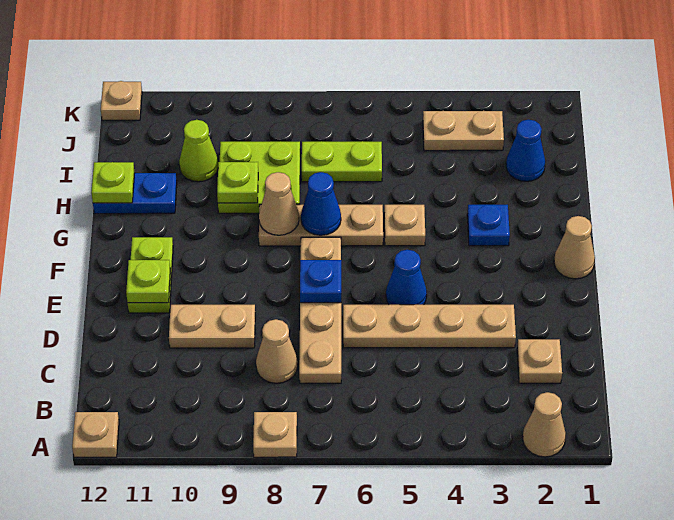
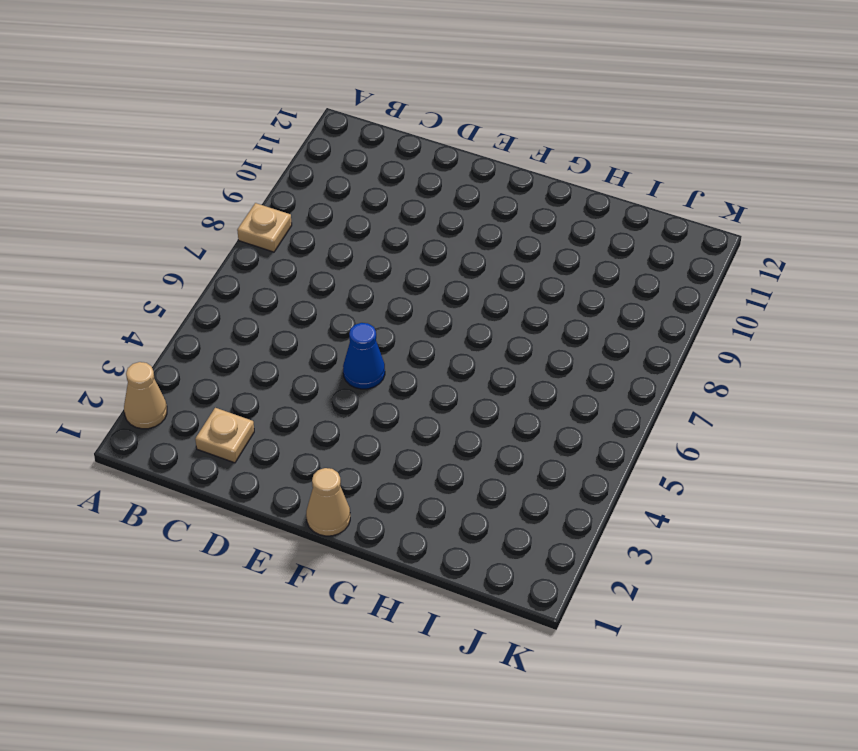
none -> tan 1x1 plate [72,412,119,457]
none -> tan 1x4 plate [299,237,341,383]
none -> tan 1x1 cone [256,319,298,383]

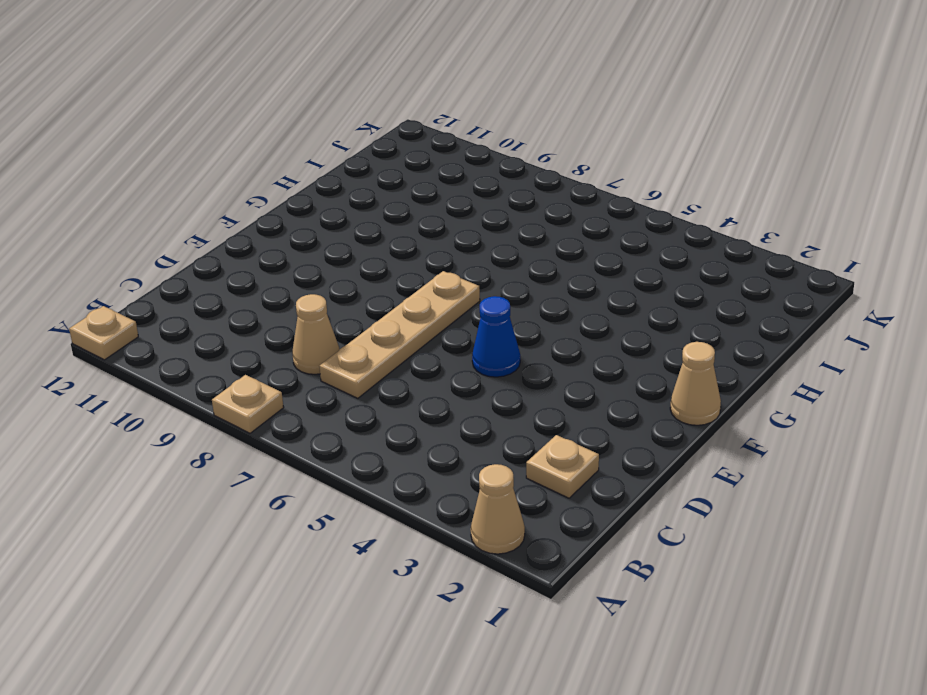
none -> tan 1x4 plate [343,305,516,348]
none -> tan 1x2 plate [169,305,255,348]
none -> lime 1x2 plate [128,237,173,313]

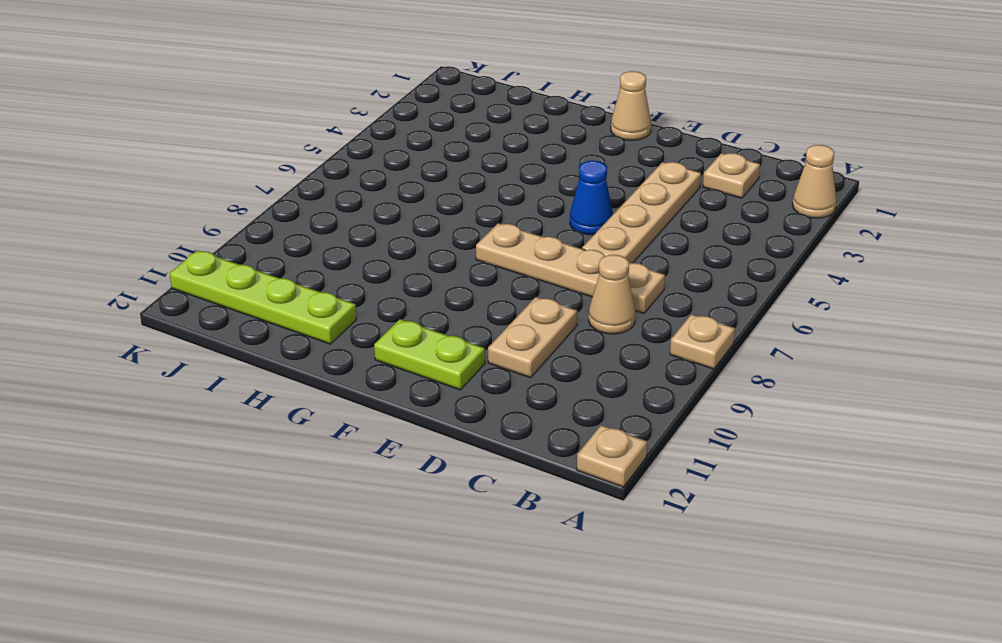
lime 1x4 plate [170,250,356,344] -> blue 1x2 plate [93,173,177,214]
none -> blue 1x1 plate [467,205,510,246]
none -> tan 1x1 plate [384,205,425,246]
none -> tan 1x3 plate [259,204,383,246]

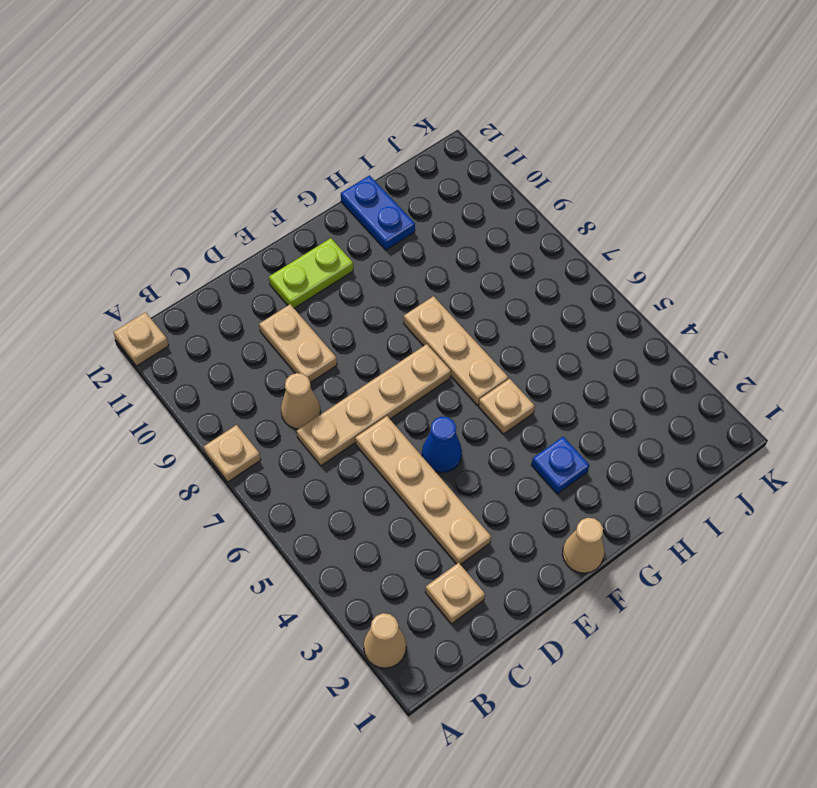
none -> lime 2x2 plate [218,141,300,213]
none -> blue 1x1 cone [506,120,545,181]
none -> lime 1x2 plate [302,141,382,182]

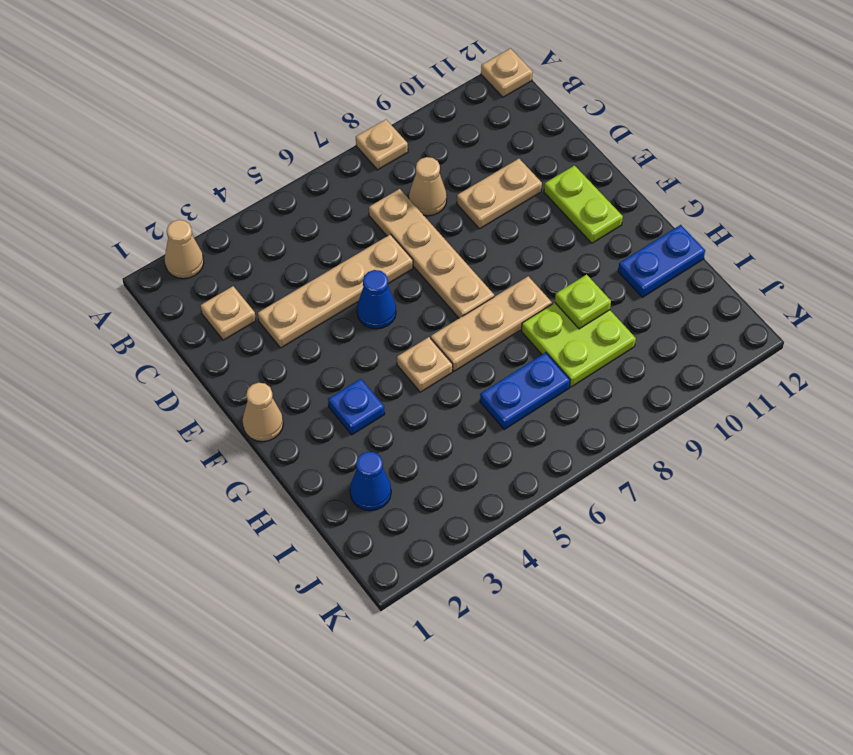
blue 1x2 plate [480,353,570,429] -> lime 1x2 plate [302,141,382,182]
none -> lime 1x1 cone [179,120,218,182]
none -> tan 1x2 plate [423,111,504,151]
none -> tan 1x1 plate [101,81,142,120]

